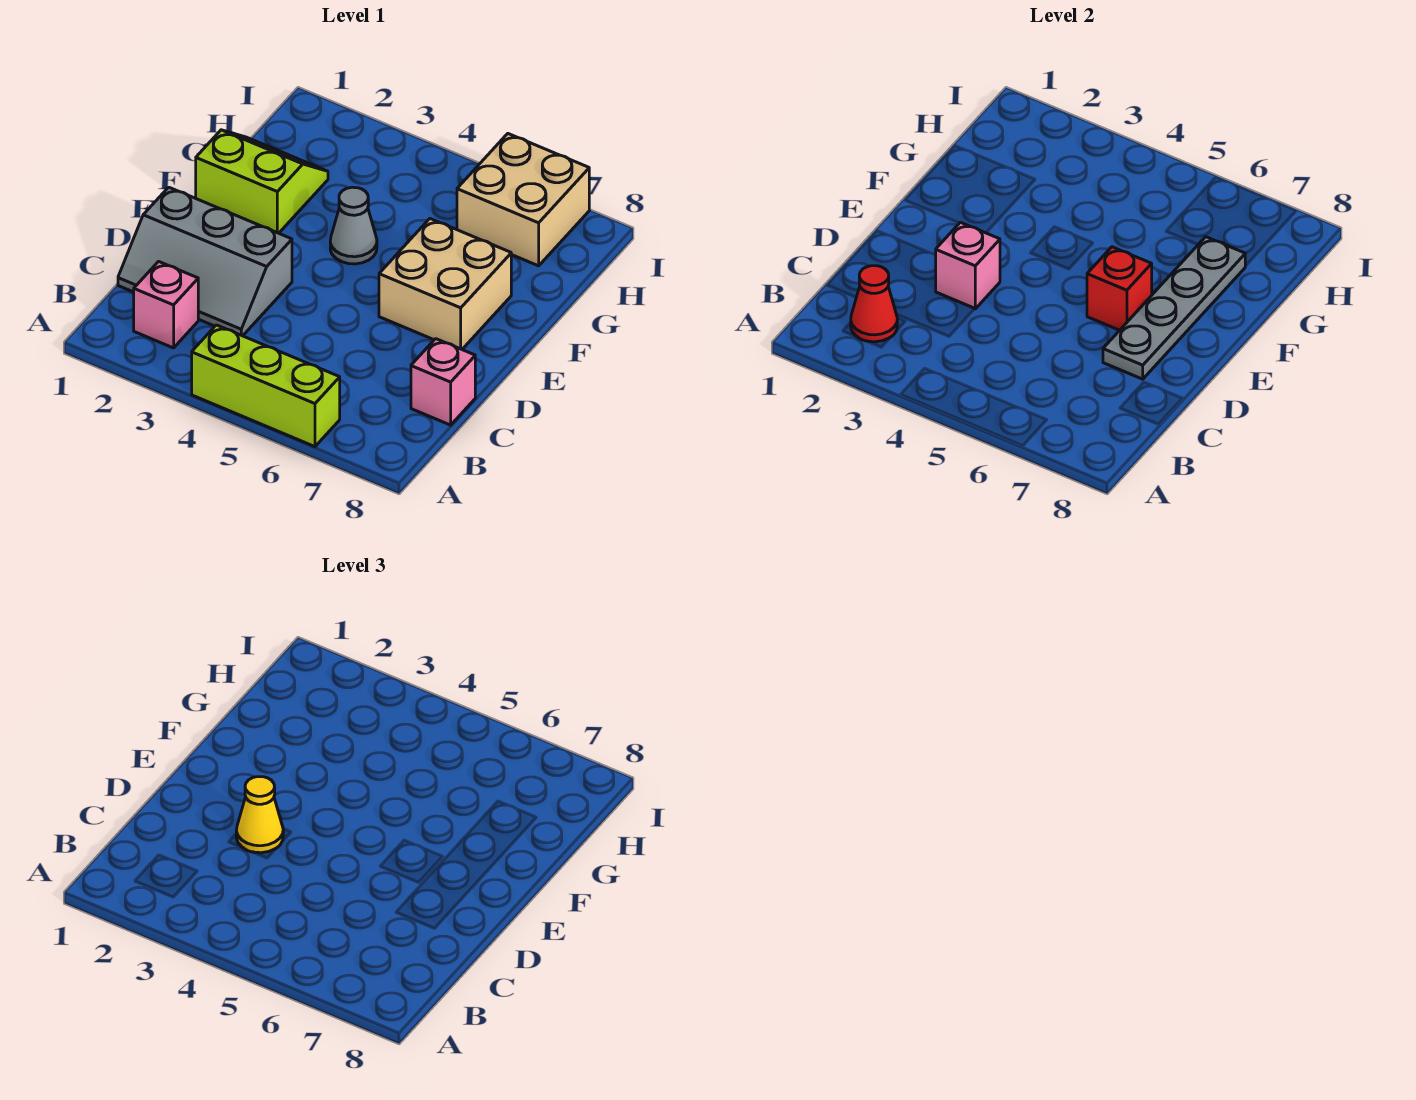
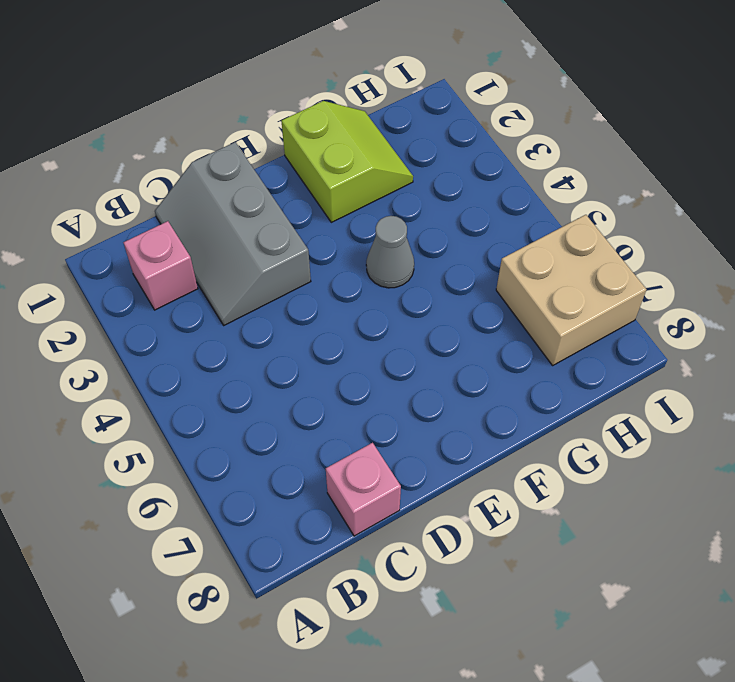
none -> lime 1x3 brick [192,325,340,447]
none -> tan 2x2 brick [379,219,511,349]
none -> red 1x1 cone [851,266,897,342]

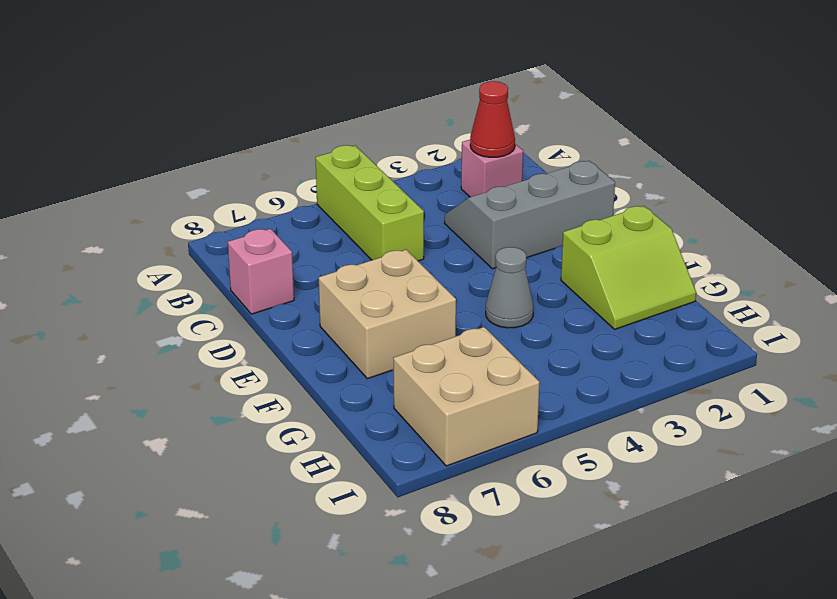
lime 1x3 brick [315,145,424,261] -> lime 1x3 brick turned to [192,325,340,447]
none -> pink 1x1 brick [936,222,1000,309]
none -> grey 1x4 plate [1103,237,1245,379]
none -> red 1x1 brick [1087,247,1152,330]

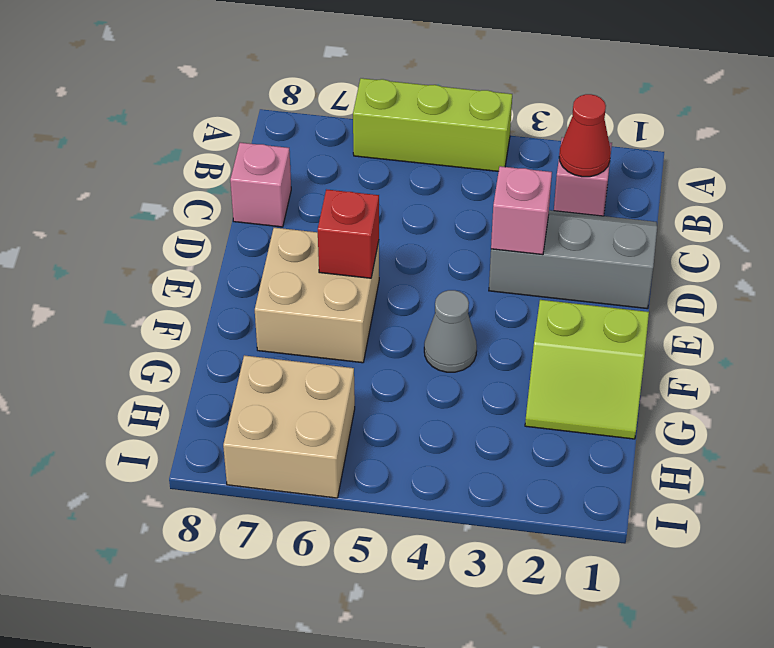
none -> grey 1x4 plate [1103,237,1245,379]
none -> yellow 1x1 cone [236,777,283,853]

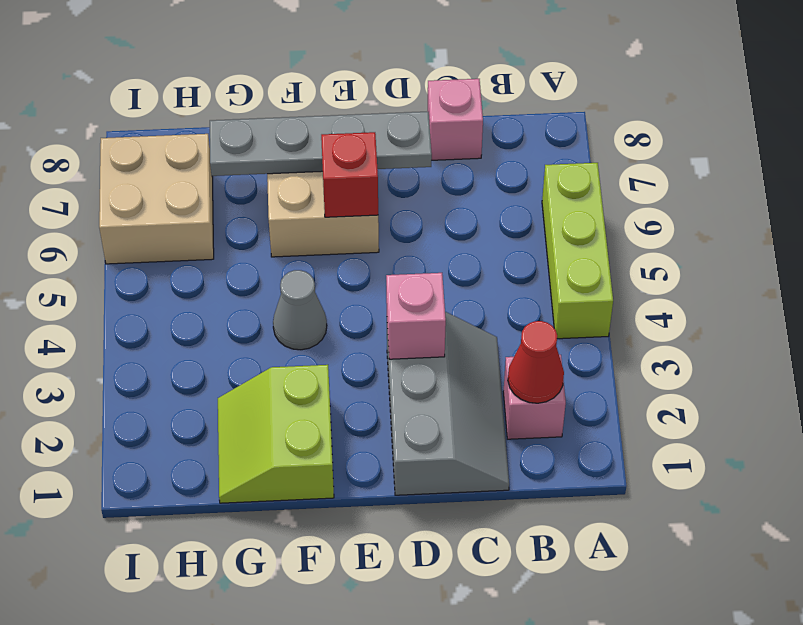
none -> yellow 1x1 cone [236,777,283,853]

